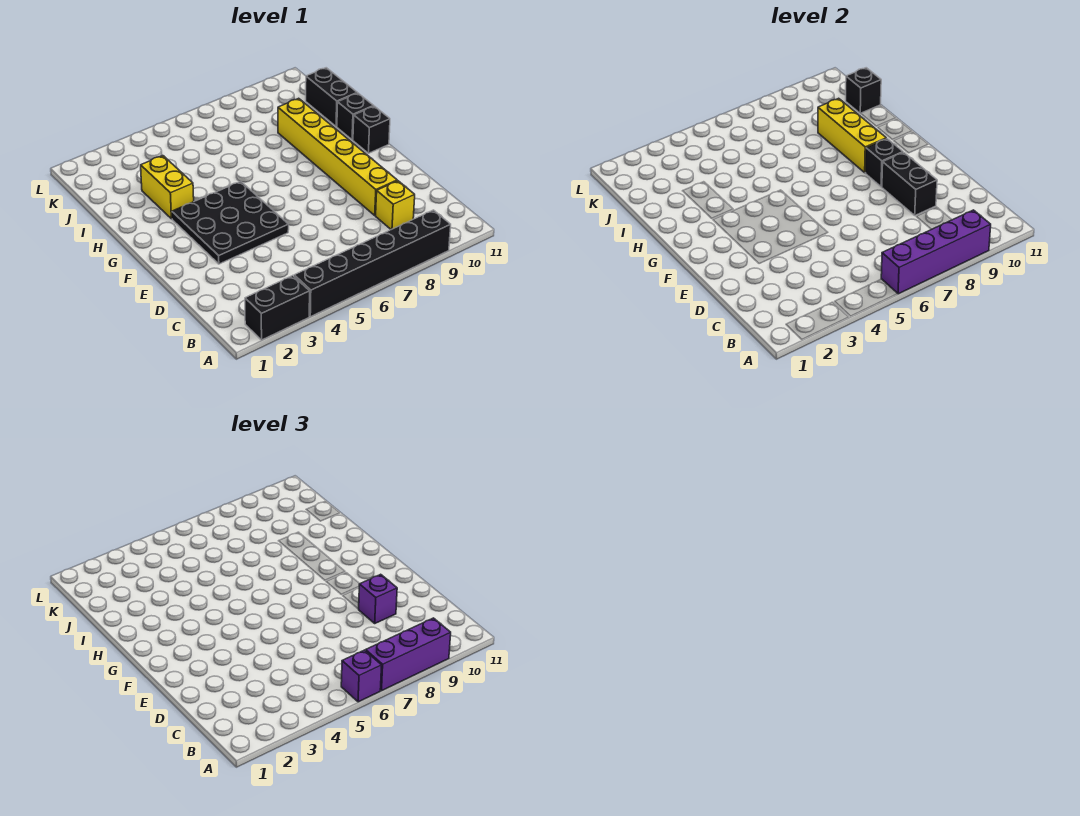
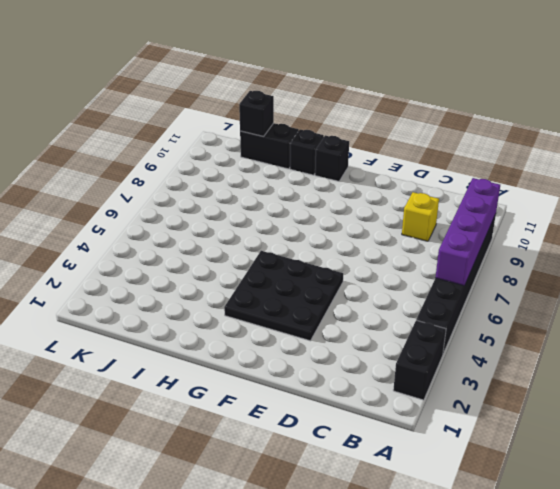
none -> yellow 1x6 brick [278,98,397,215]
none -> yellow 1x2 brick [141,156,194,219]
none -> black 1x2 brick [882,152,937,215]

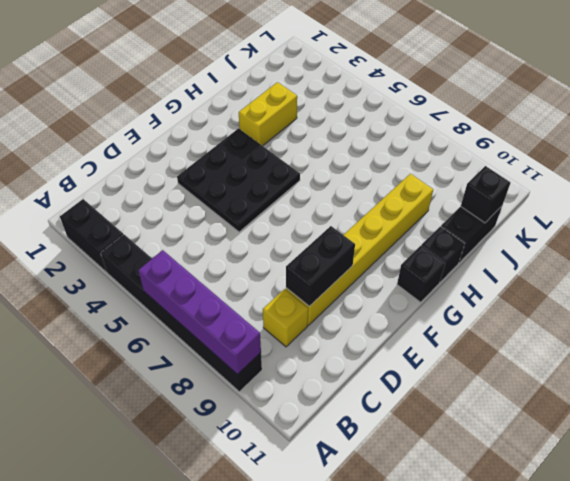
none -> black 1x1 brick [865,139,903,187]
none -> yellow 1x3 brick [818,98,886,173]
none -> purple 1x1 brick [341,650,382,702]

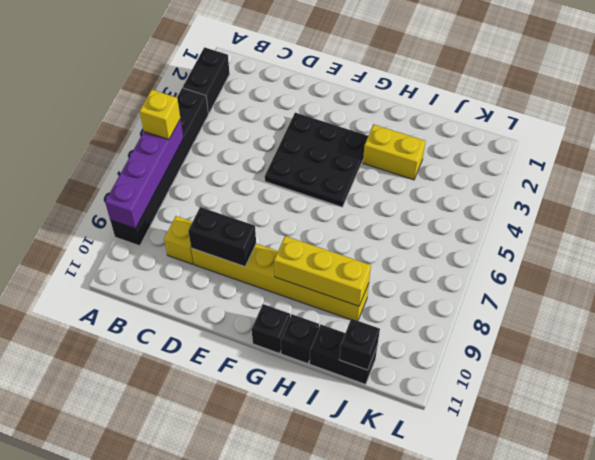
yellow 1x1 brick [140,90,180,140] -> purple 1x1 brick [341,650,382,702]
none -> black 1x1 brick [865,139,903,187]
none -> purple 1x3 brick [366,618,451,691]
none -> purple 1x1 brick [359,574,397,623]

